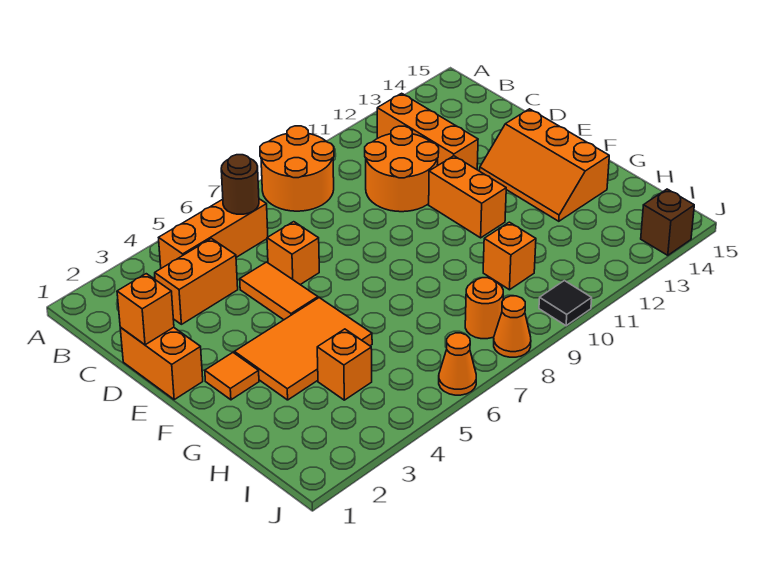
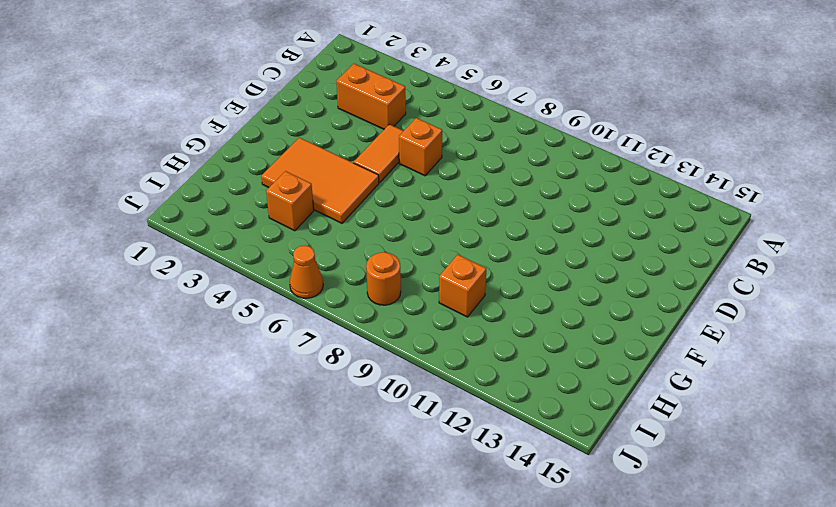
none -> orange 2x2 round brick [260,126,334,211]
none -> orange 1x3 brick [159,199,268,268]
none -> orange 1x3 brick [377,93,478,169]

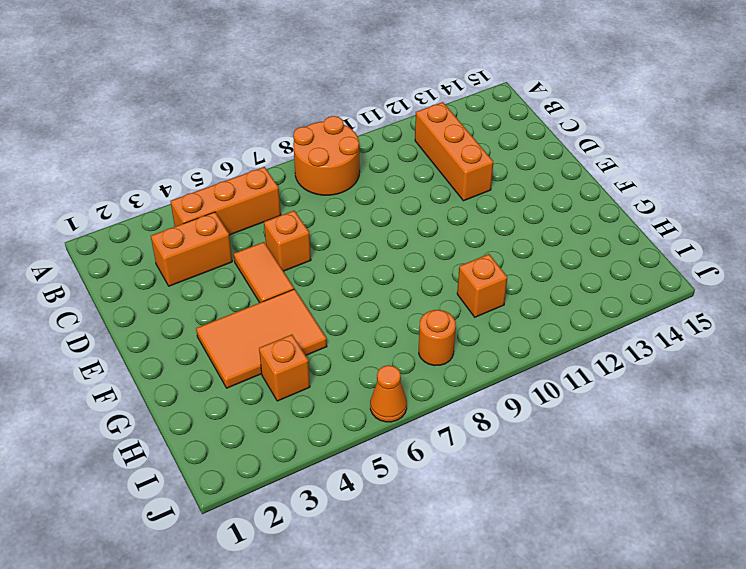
none -> orange 2x2 round brick [365,126,439,212]
none -> orange 1x2 brick [120,327,203,399]
none -> orange 1x2 brick [429,156,506,238]

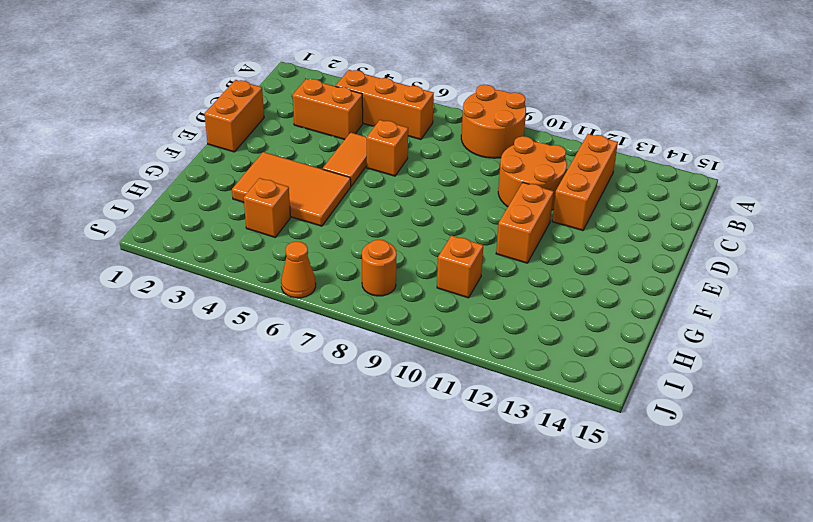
none -> orange 2x3 slope [480,109,609,221]
none -> orange 1x1 tile [205,353,259,400]
none -> orange 1x1 cone [494,296,531,357]

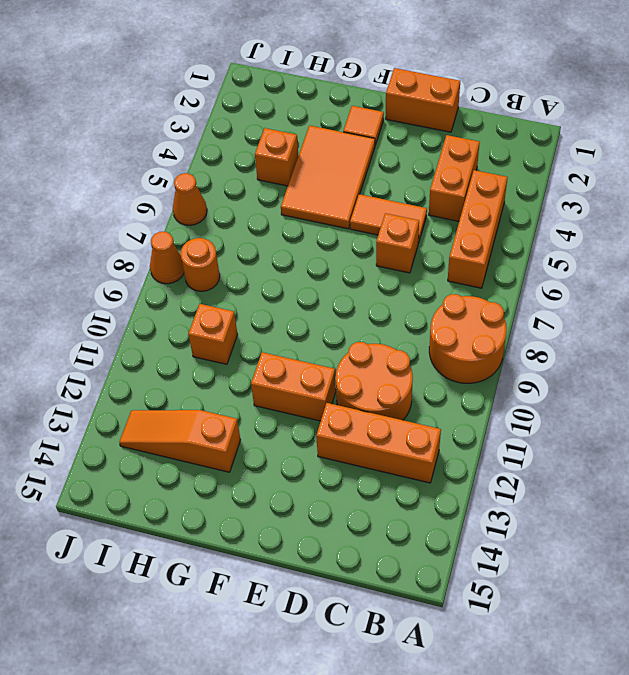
orange 1x3 slope [119,410,241,472] -> orange 2x3 slope [480,109,609,221]
none -> black 1x1 tile [539,281,592,326]
none -> brown 1x1 brick [641,189,694,255]
none -> brown 1x1 round brick [221,155,259,214]

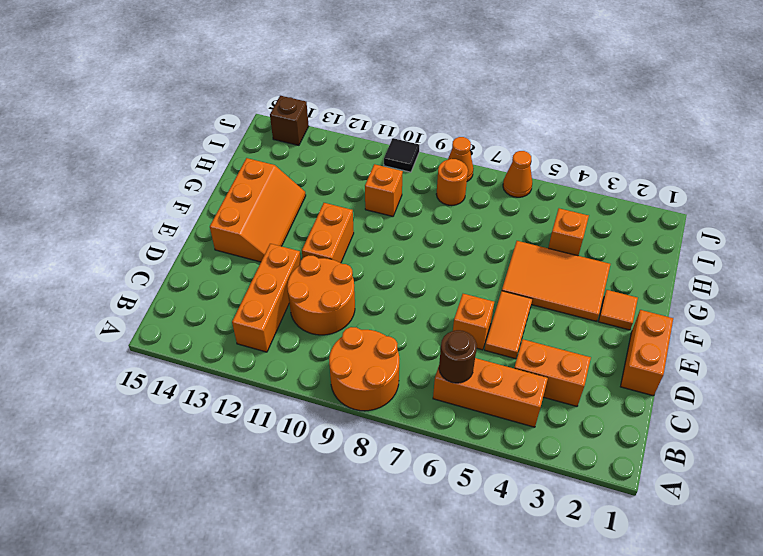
none -> orange 1x1 brick [117,274,174,345]

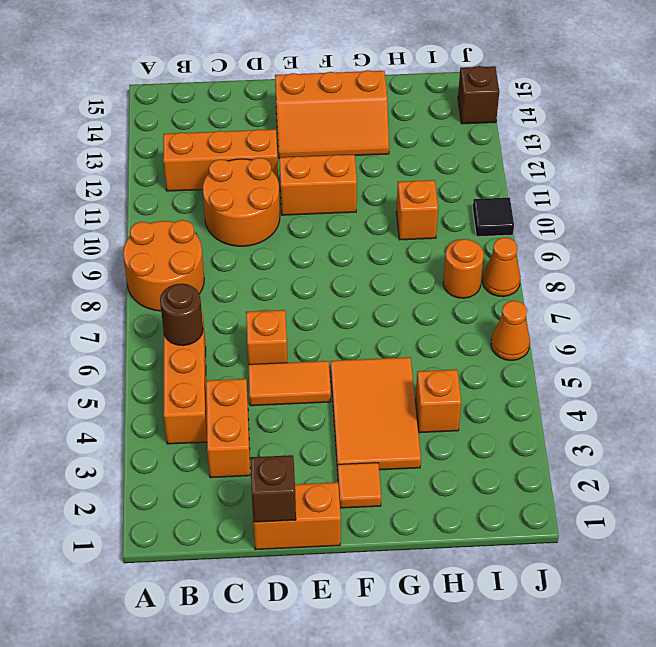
brown 1x1 brick [250,455,296,522] -> orange 1x1 brick [117,274,174,345]

